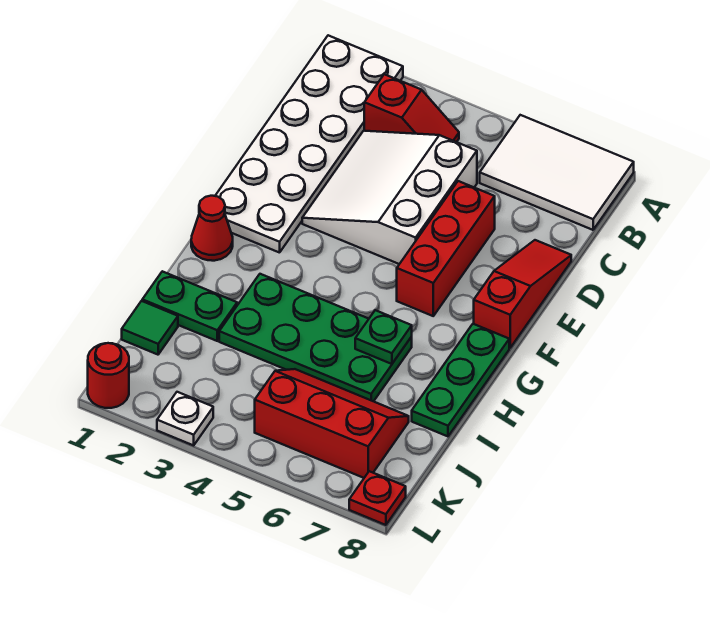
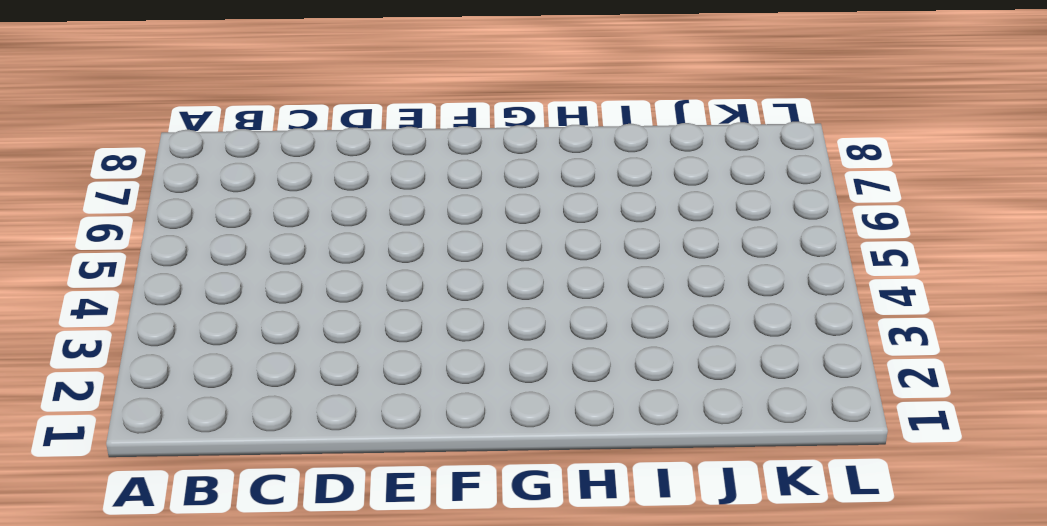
none -> white 2x6 plate [215,35,403,253]
none -> white 2x3 tile [480,115,634,230]
none -> red 1x2 slope [364,74,459,142]

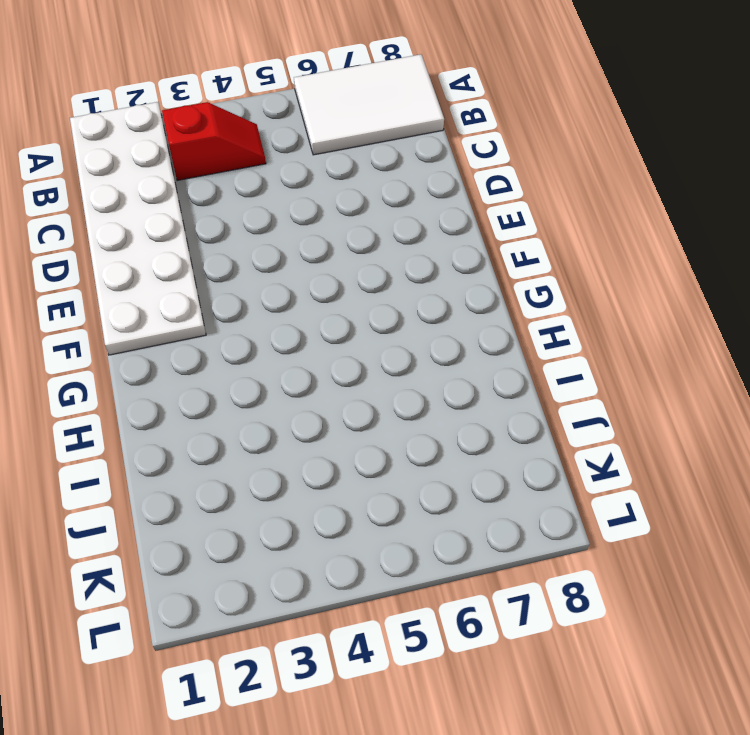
none -> white 3x3 slope [302,131,477,264]
none -> red 1x3 brick [397,181,495,316]
none -> red 1x3 slope [474,240,571,348]

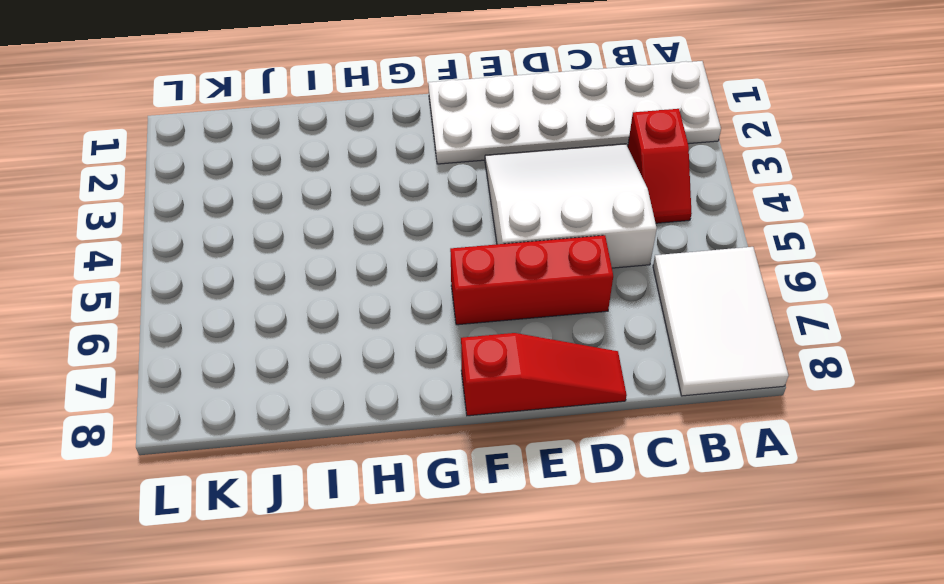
none -> red 1x1 cone [191,196,233,261]
none -> green 1x3 plate [412,324,509,436]
none -> green 2x4 plate [219,274,412,401]

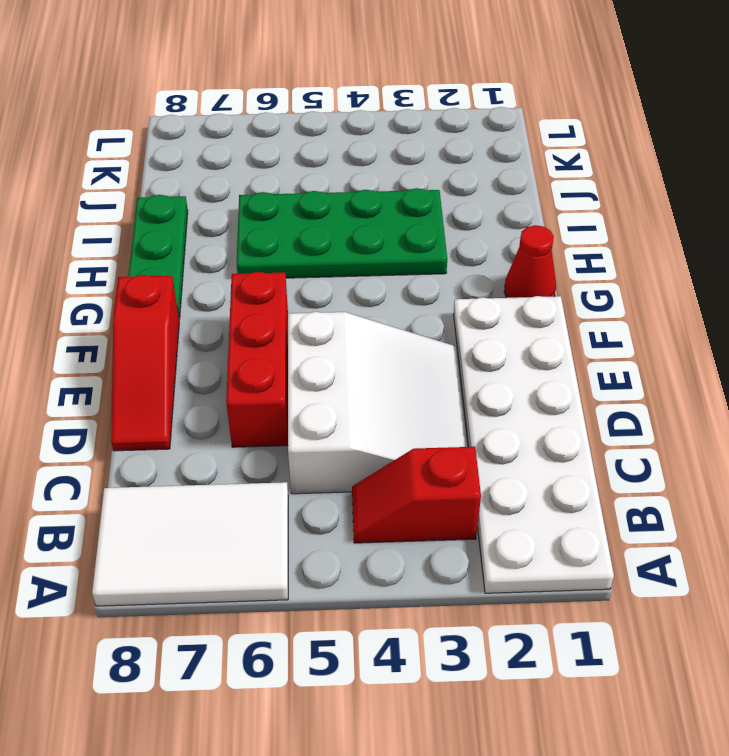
none -> green 1x2 plate [142,271,237,341]
none -> green 1x1 tile [122,301,178,355]
none -> red 2x3 slope [255,369,409,478]

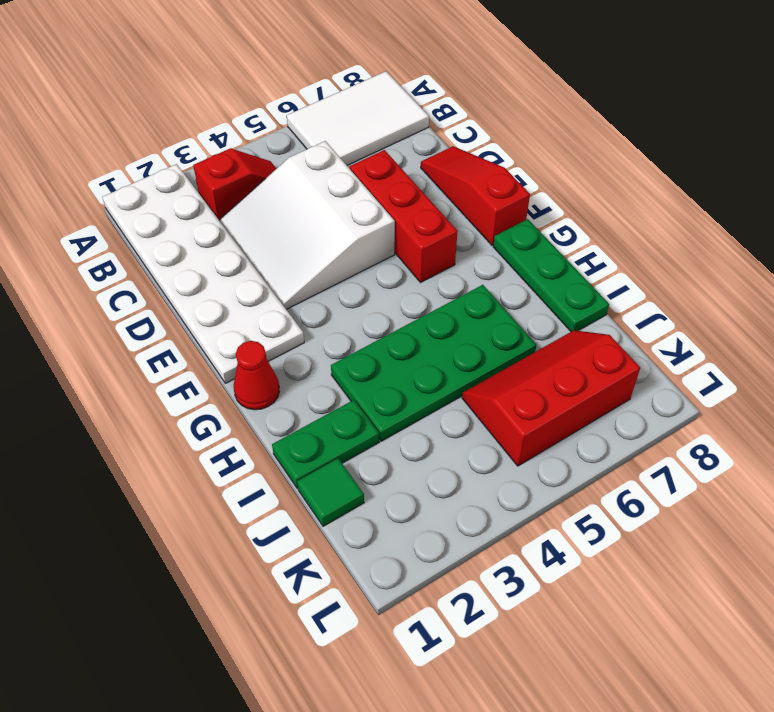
none -> red 1x1 round brick [88,343,129,408]
none -> white 1x1 plate [157,392,213,445]
none -> red 1x1 plate [349,471,406,525]

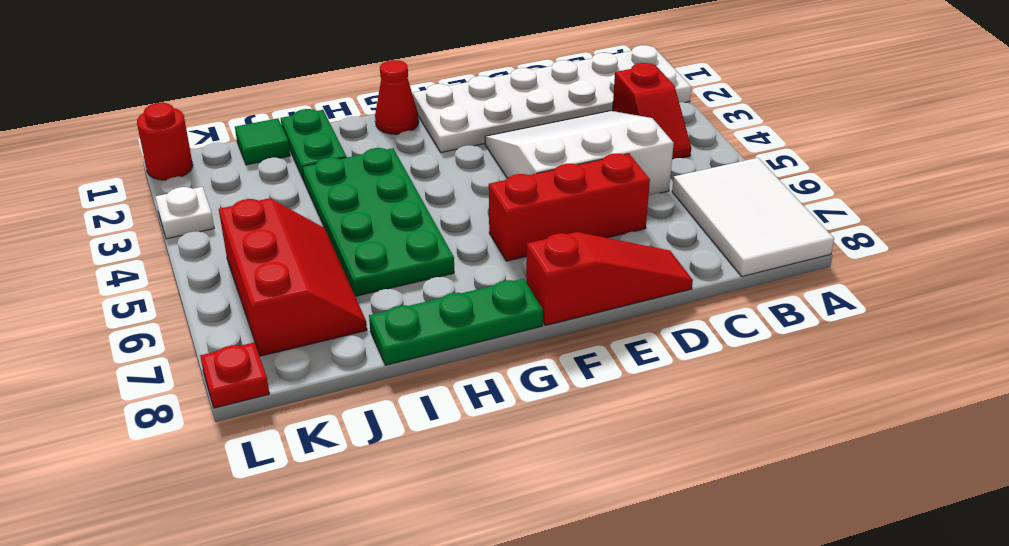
none -> green 1x1 plate [355,310,412,364]

